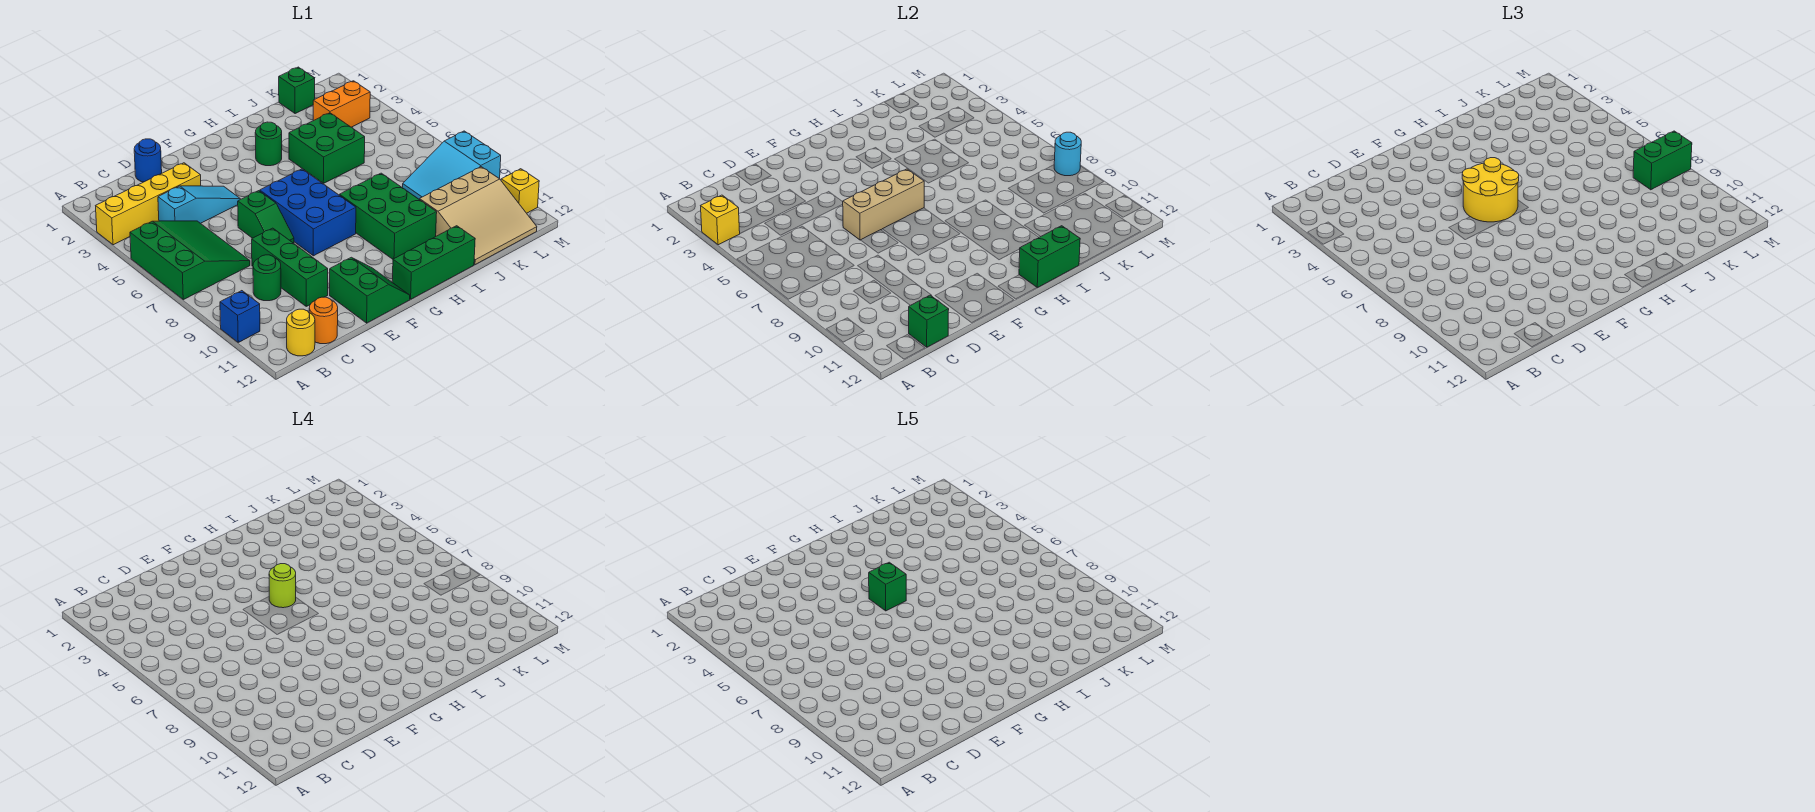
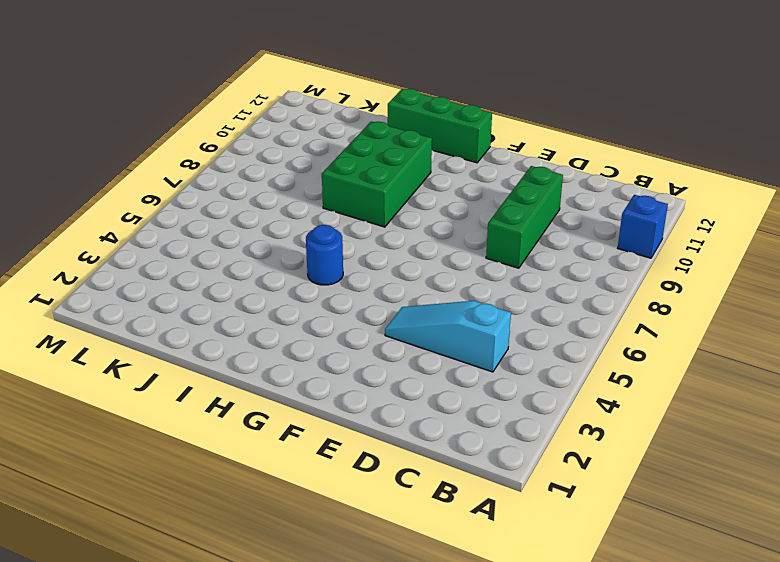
blue 1x1 round brick [306,225,343,285] -> blue 1x1 round brick moved to [134,139,162,182]
none -> yellow 1x4 brick [96,163,201,245]
none -> green 3x3 slope [130,221,250,300]
none -> yellow 1x1 round brick [287,309,315,356]
none -> green 1x1 round brick [253,255,281,301]

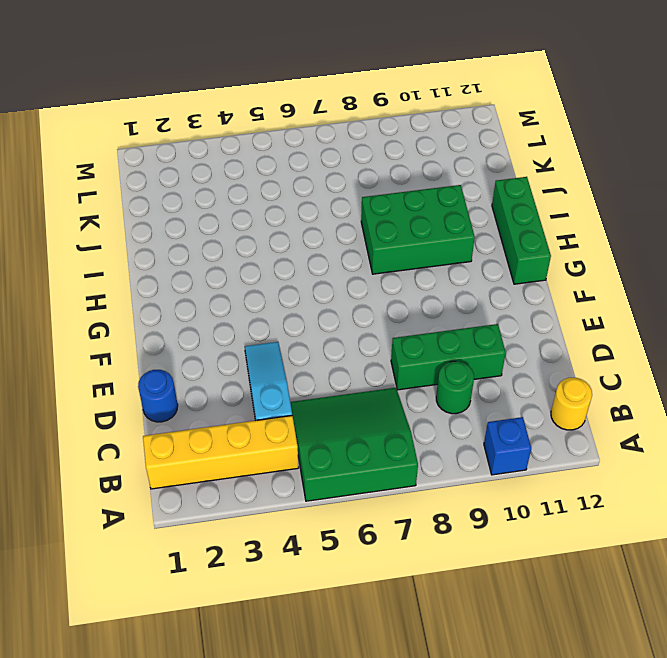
yellow 1x4 brick [143,416,299,489] -> yellow 1x4 brick turned to [96,163,201,245]
none -> orange 1x1 round brick [309,297,338,344]
none -> green 1x2 slope [238,191,294,243]
none -> green 2x2 slope [330,257,410,323]
none -> blue 2x3 brick [260,169,356,256]

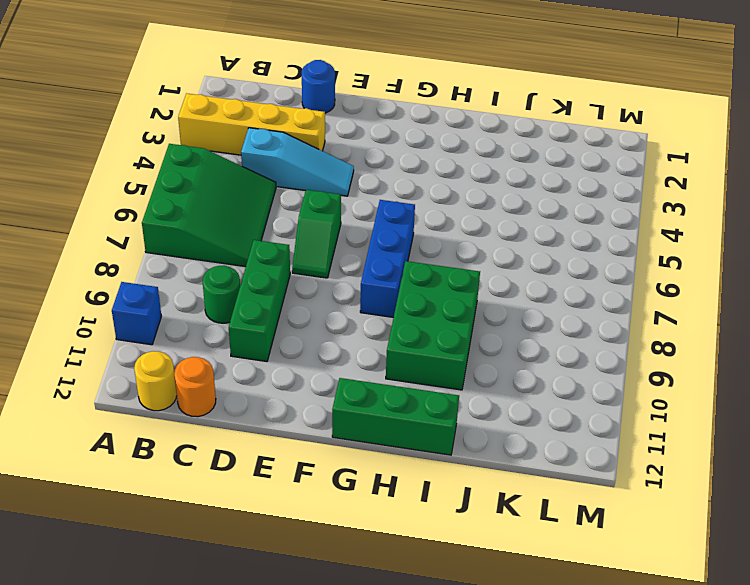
blue 1x3 brick [360,200,415,317] -> blue 2x3 brick [260,169,356,256]
none -> green 2x2 slope [330,257,410,323]
none -> green 1x1 round brick [255,122,282,166]
none -> green 2x2 brick [289,113,365,183]
none -> tan 3x3 slope [419,167,537,265]

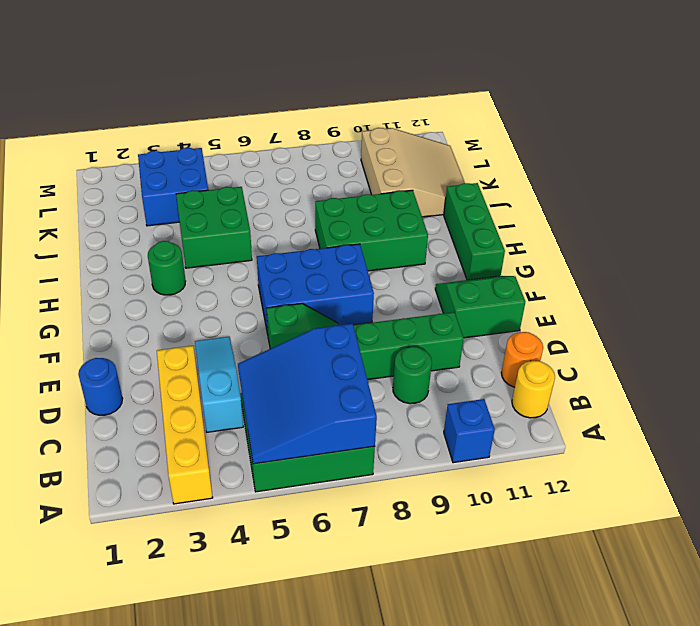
blue 3x3 slope [238,324,377,464] -> none
blue 2x2 brick [138,148,208,226] -> orange 1x2 brick [313,81,370,127]
none -> green 1x1 brick [279,67,315,114]
none -> cyan 2x3 slope [403,131,501,199]
none -> yellow 1x1 brick [501,169,539,213]
none -> yellow 1x1 brick [701,195,740,245]

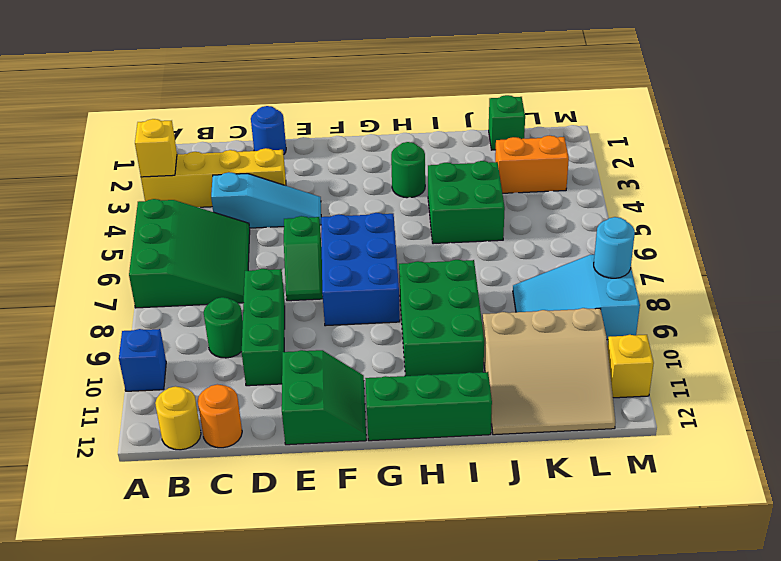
none -> green 1x1 brick [909,295,949,347]
none -> tan 1x3 brick [842,169,924,240]
none -> green 1x2 brick [1019,226,1080,288]
none -> yellow 2x2 round brick [1462,158,1519,222]

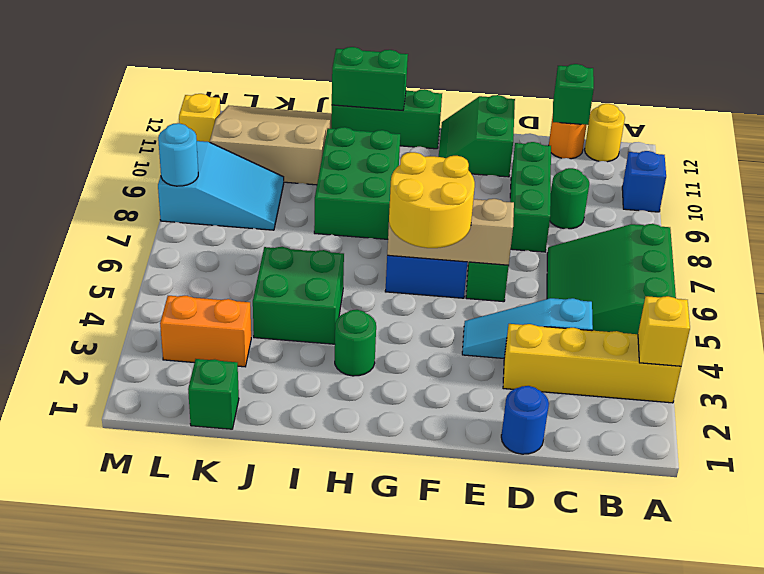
none -> green 1x2 brick [1633,131,1692,190]
none -> lime 1x1 round brick [269,564,296,608]
none -> green 1x1 brick [869,562,906,611]

